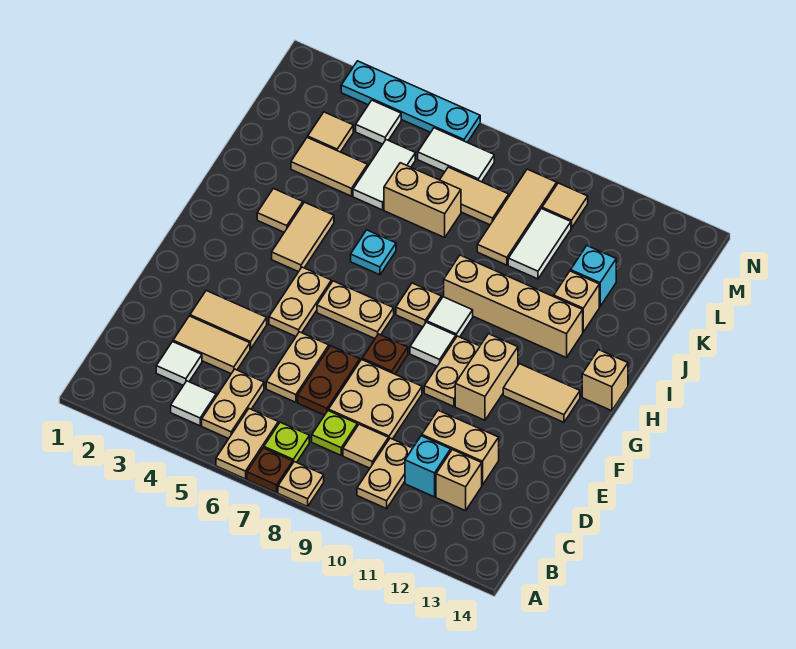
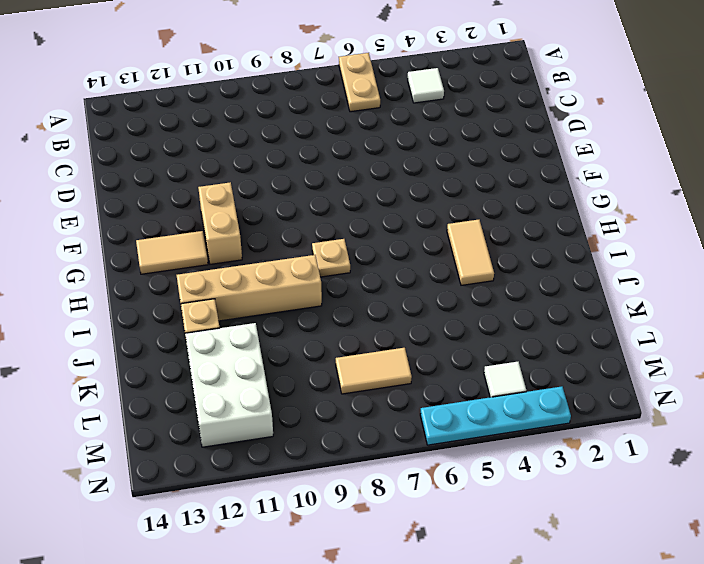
white 2x3 brick [185,323,273,447] -> cyan 1x1 brick [571,246,616,306]
none -> brown 1x1 plate [247,448,293,493]
none -> tan 1x1 plate [278,462,324,506]
none -> tan 1x2 plate [202,369,264,439]
none -> lime 1x1 plate [264,422,309,462]

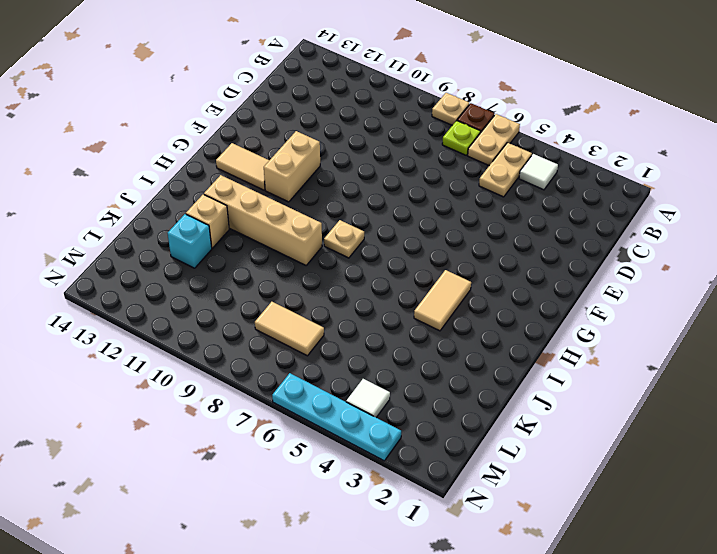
none -> tan 1x2 plate [357,438,413,509]
none -> white 1x1 tile [156,342,202,385]
none -> lime 1x1 plate [312,411,357,455]
none -> tan 1x1 tile [343,424,388,468]

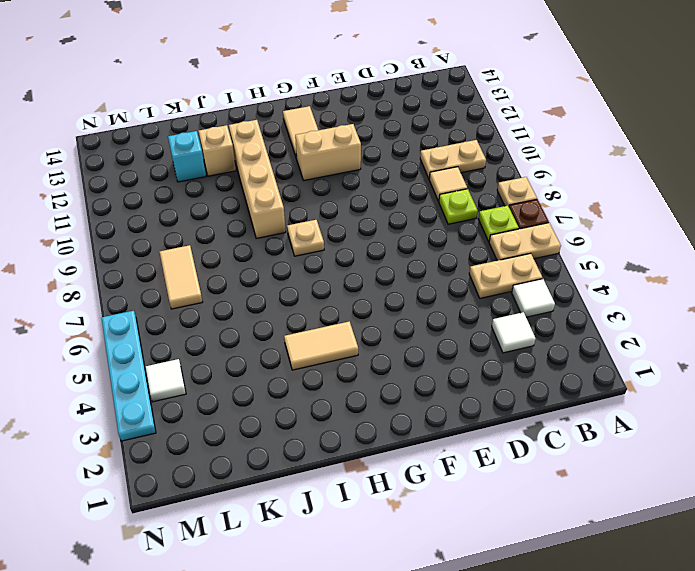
none -> cyan 1x1 brick [405,436,451,497]
none -> tan 1x1 brick [436,450,482,511]
none -> tan 1x2 tile [173,316,250,374]
none -> tan 1x2 plate [266,332,329,402]

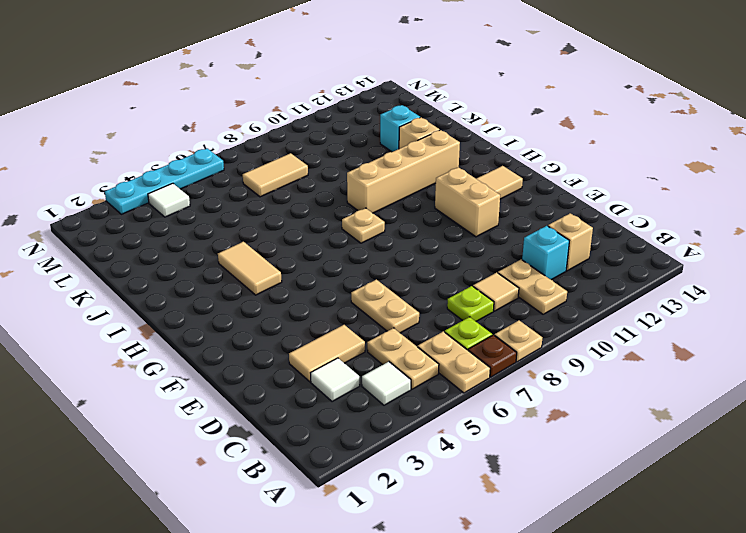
none -> brown 1x2 plate [298,346,360,415]
none -> tan 2x2 plate [329,360,422,440]
none -> tan 1x2 brick [422,410,499,485]
none -> tan 1x2 tile [190,291,267,349]

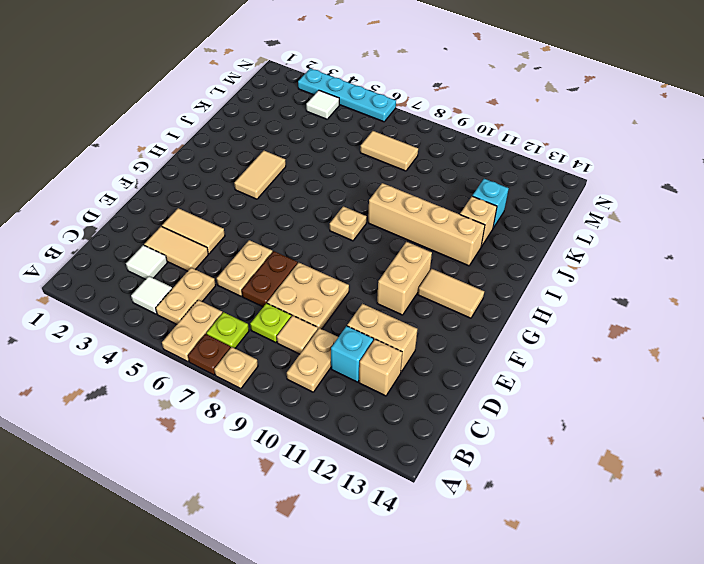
none -> tan 1x2 plate [269,267,331,336]
none -> brown 1x1 plate [362,334,408,374]
none -> tan 1x2 plate [424,336,480,407]
none -> tan 1x2 plate [317,281,394,338]

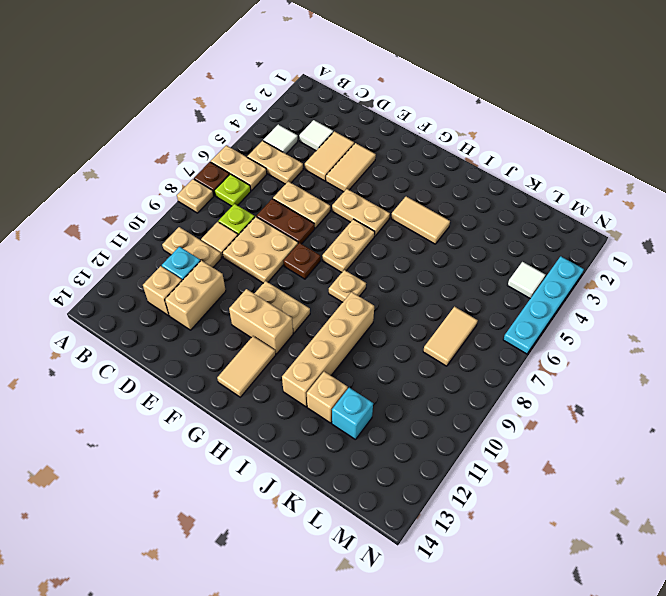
none -> white 1x1 tile [410,322,456,366]
none -> white 1x1 tile [427,297,473,337]
none -> tan 1x1 brick [582,350,628,411]
none -> tan 1x1 tile [257,189,303,232]

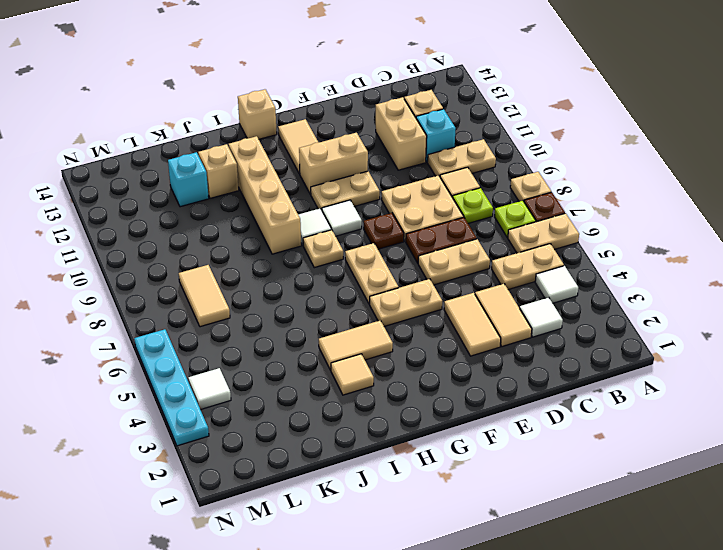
none -> cyan 1x1 plate [351,230,396,275]
none -> tan 1x2 tile [291,137,368,196]
none -> white 1x2 tile [353,140,415,210]
none -> tan 1x2 brick [384,163,461,237]

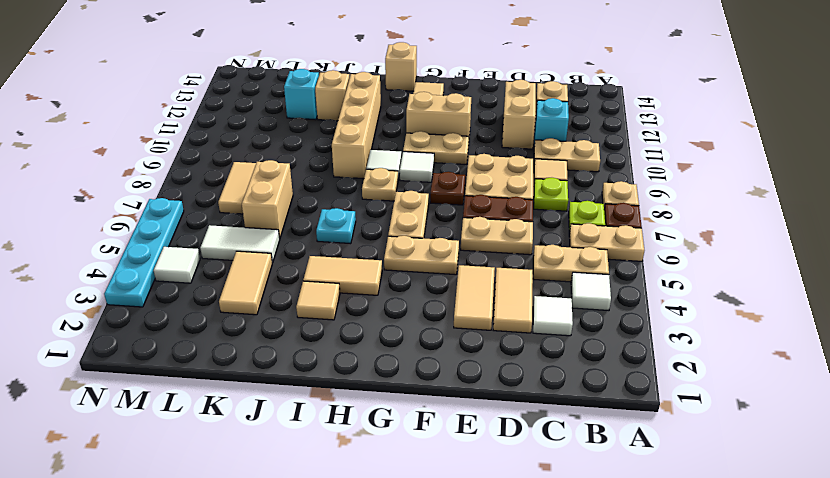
none -> tan 1x3 tile [477,169,557,265]
none -> white 1x2 tile [508,209,571,279]
none -> tan 1x1 tile [308,112,353,152]
none -> white 1x2 tile [418,128,494,182]

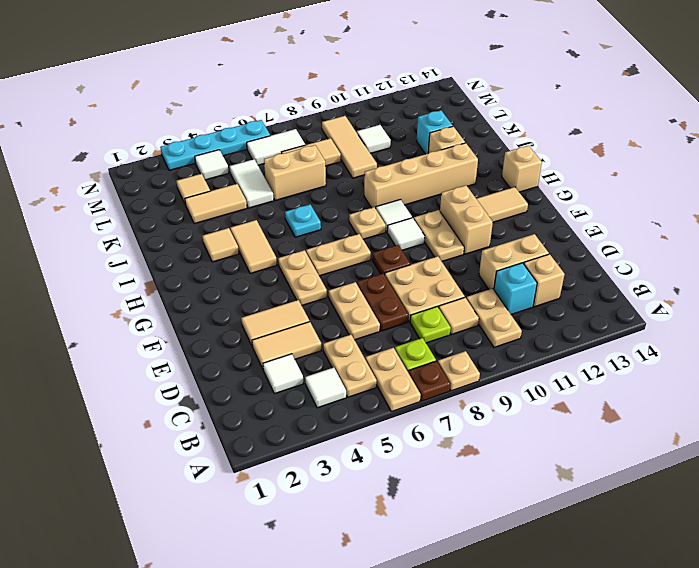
white 1x1 tile [357,125,391,153] -> white 1x2 tile [508,209,571,279]
none -> tan 1x1 tile [542,183,588,228]

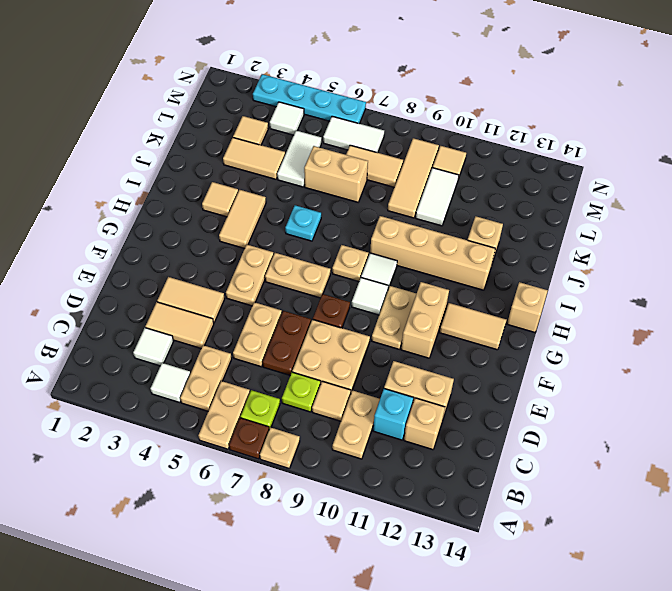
none -> cyan 1x1 brick [571,246,616,306]

